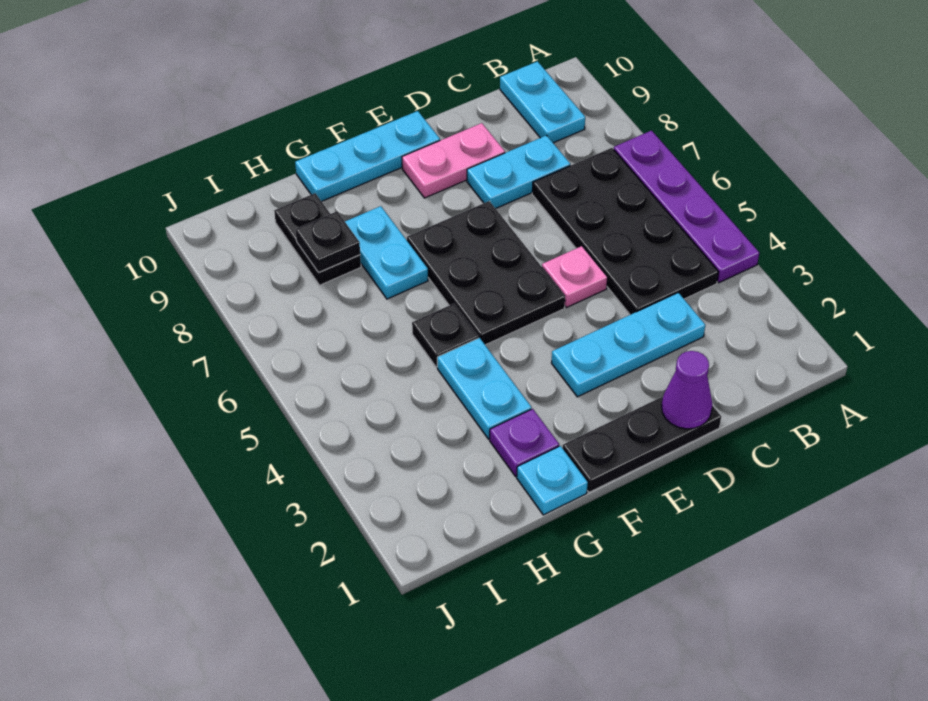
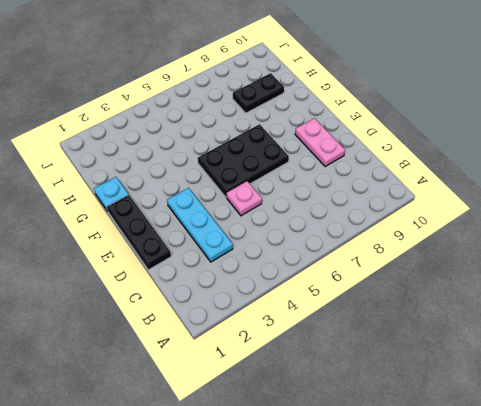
none -> purple 1x4 plate [614,131,759,283]
none -> black 2x4 plate [532,148,718,315]
none -> cyan 1x2 plate [500,61,585,143]

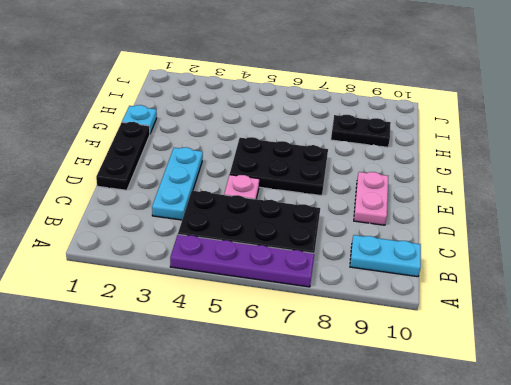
none -> cyan 1x2 plate [467,135,570,209]
none -> cyan 1x3 plate [295,111,440,201]
none -> purple 1x1 plate [490,409,559,477]

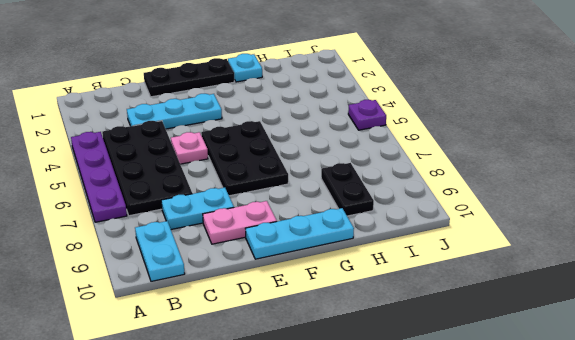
purple 1x1 plate [348,100,386,130] -> purple 1x1 plate moved to [490,409,559,477]
none -> cyan 1x2 plate [437,338,532,439]
none -> black 1x1 plate [412,304,478,367]
none -> cyan 1x2 plate [345,206,428,299]

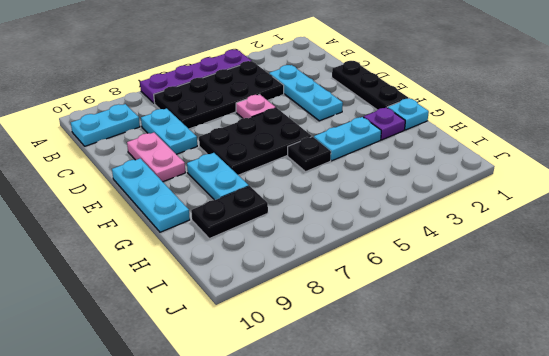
cyan 1x2 plate [187,153,249,200] -> cyan 1x2 plate turned to [345,206,428,299]
none -> purple 1x1 cone [662,351,713,429]
none -> black 1x1 plate [295,212,360,272]

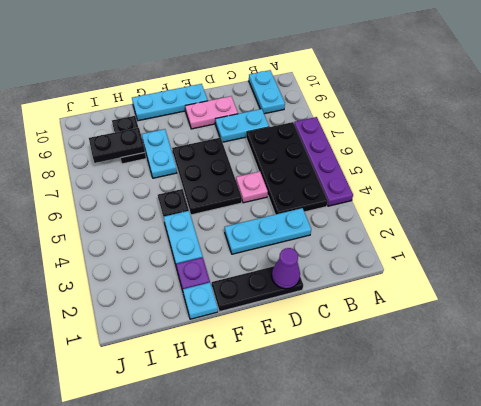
black 1x2 plate [89,128,145,163] -> black 1x1 plate [295,212,360,272]

